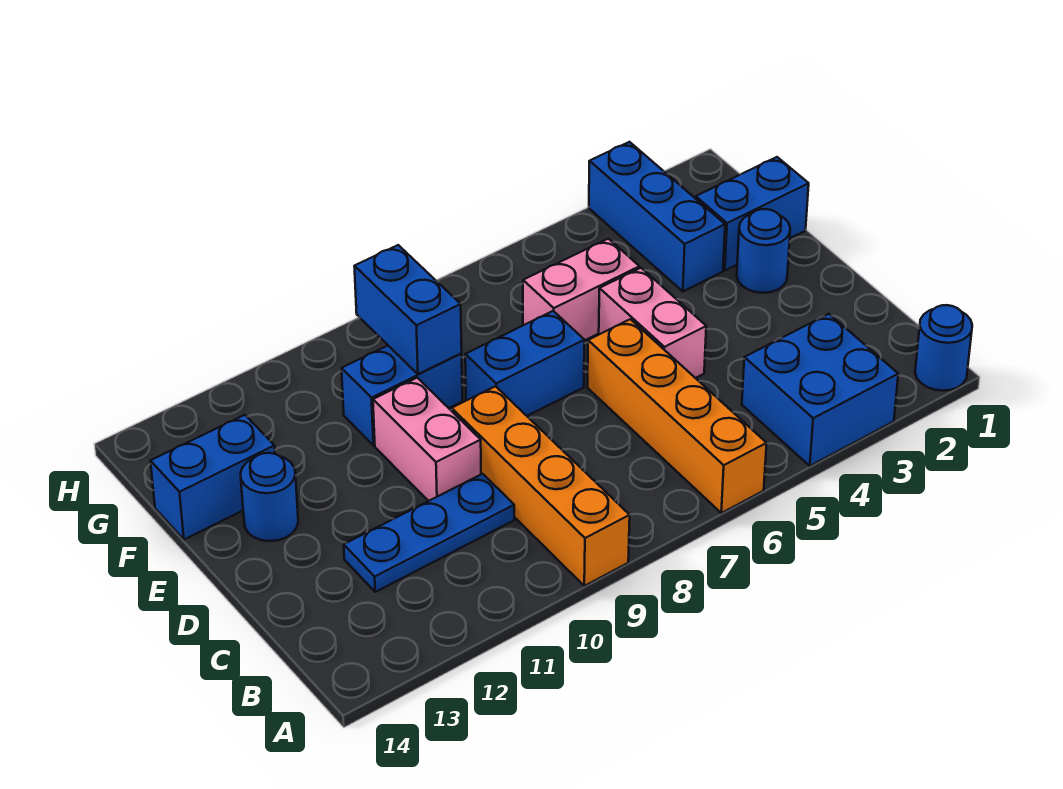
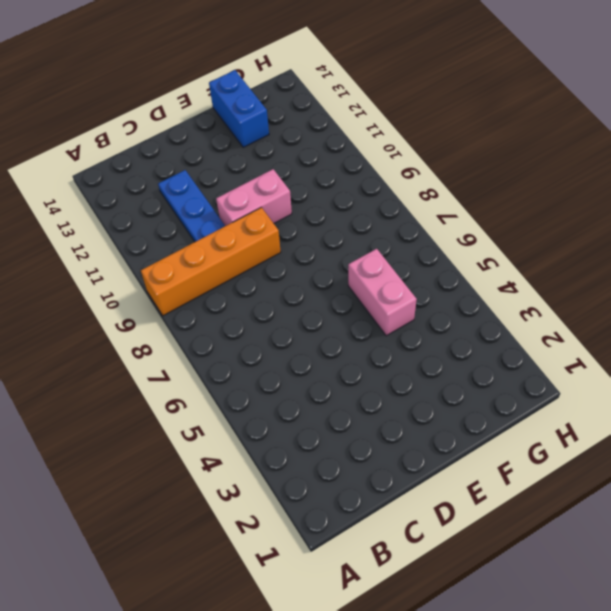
none -> blue 1x1 round brick [915,305,972,391]
none -> blue 2x2 brick [742,314,898,466]
none -> orange 1x4 brick [587,319,767,513]

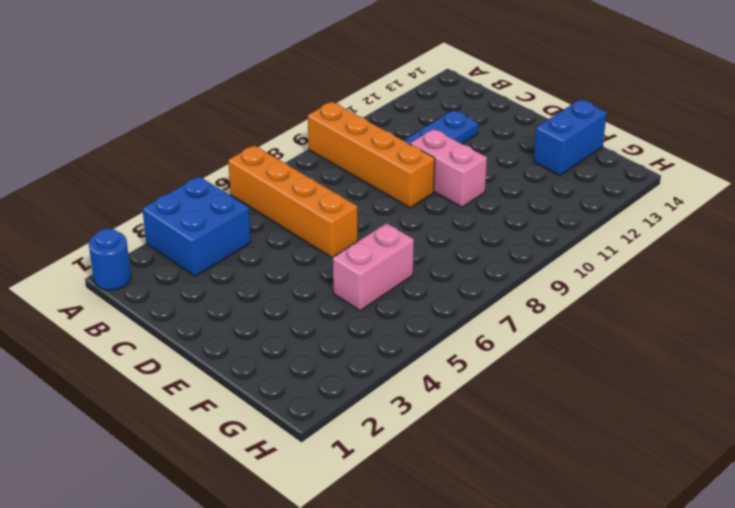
none -> pink 1x2 brick [599,268,706,378]
none -> blue 1x1 round brick [737,209,790,293]
none -> blue 1x2 brick [465,311,584,416]

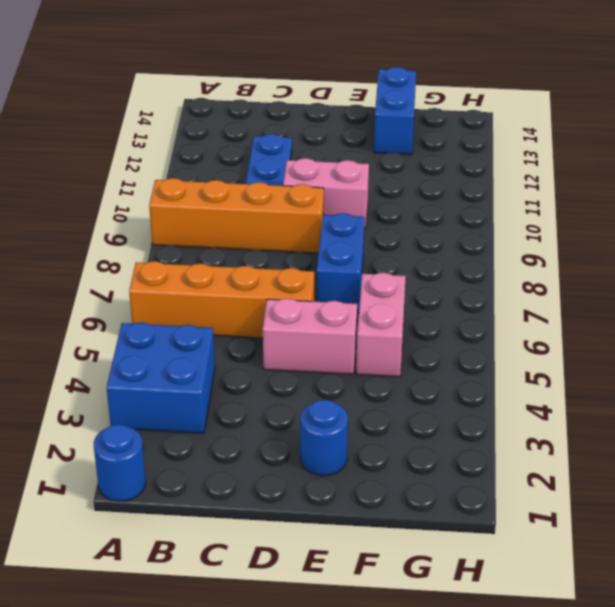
none -> blue 1x1 round brick [241,453,298,541]
none -> blue 1x2 brick [696,157,809,270]
none -> blue 1x3 brick [589,142,725,291]

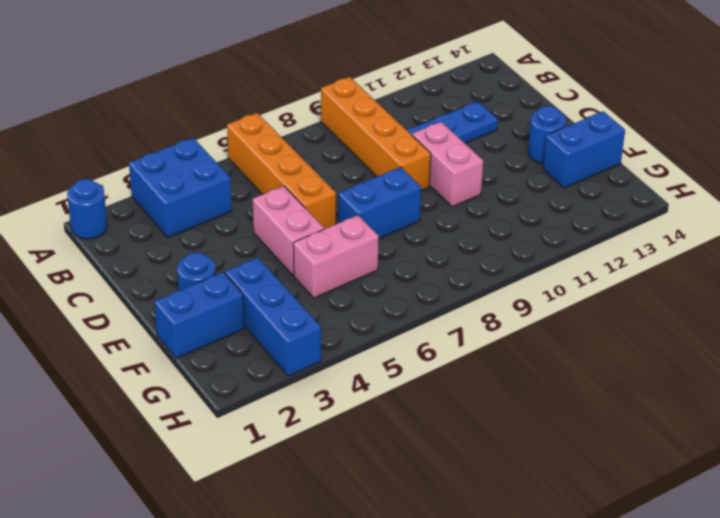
none -> blue 1x2 brick [342,346,462,445]
none -> blue 1x2 brick [354,245,462,374]

